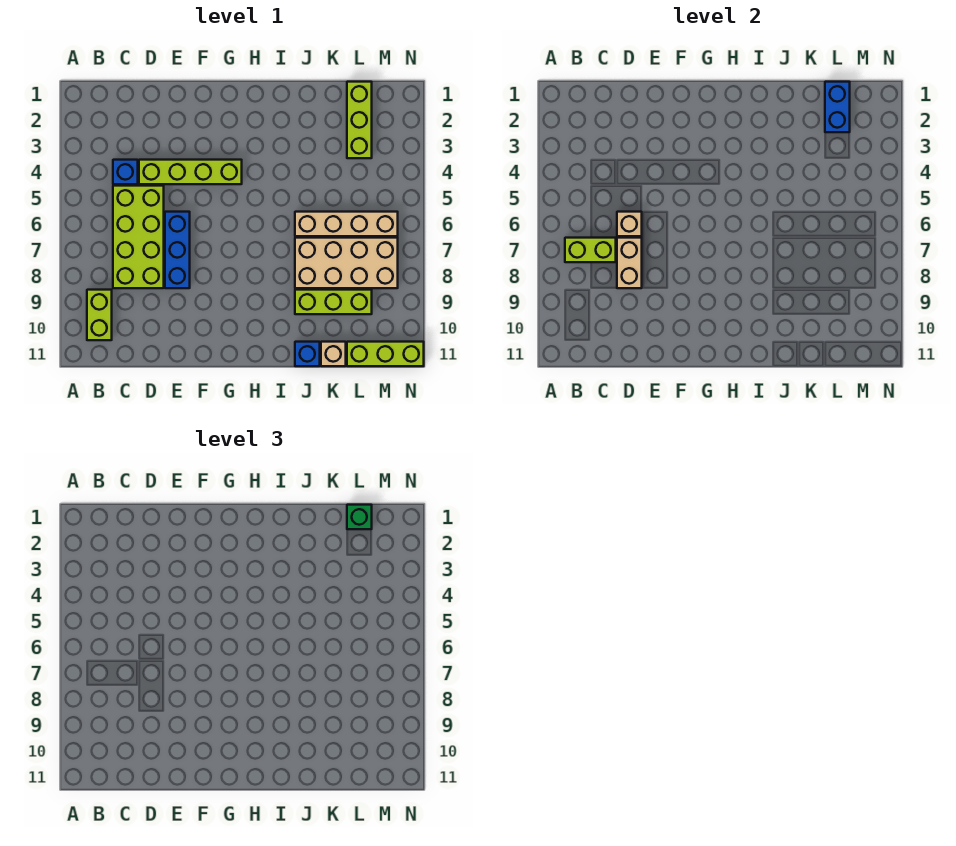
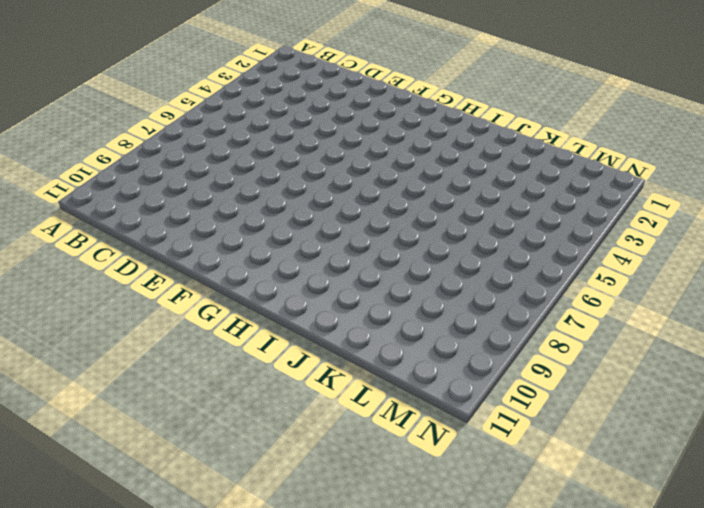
none -> lime 1x2 brick [87,290,112,340]
none -> blue 1x1 brick [113,160,138,184]
none -> lime 2x4 brick [113,186,164,288]

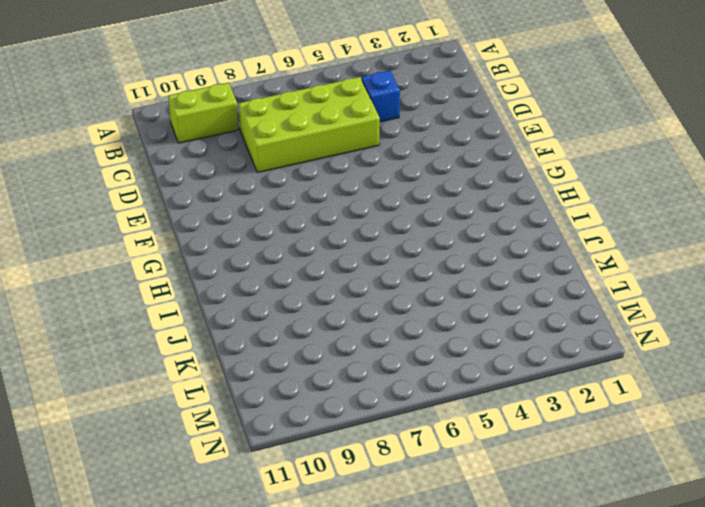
none -> lime 1x4 brick [139,160,242,184]
none -> blue 1x3 brick [165,212,190,288]
none -> tan 1x4 brick [295,212,398,236]

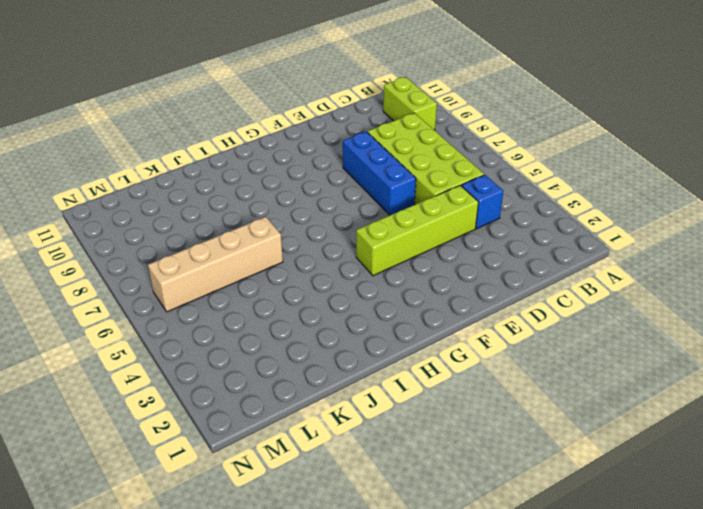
none -> tan 2x4 brick [295,238,398,288]
none -> lime 1x3 brick [295,290,372,314]
none -> blue 1x1 brick [295,342,320,366]

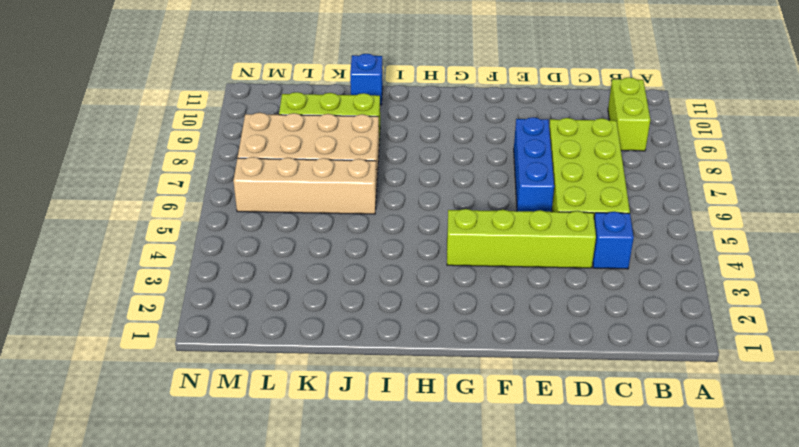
none -> tan 1x1 brick [321,342,346,366]
none -> lime 1x3 brick [347,82,372,158]
none -> lime 1x3 brick [347,342,424,366]

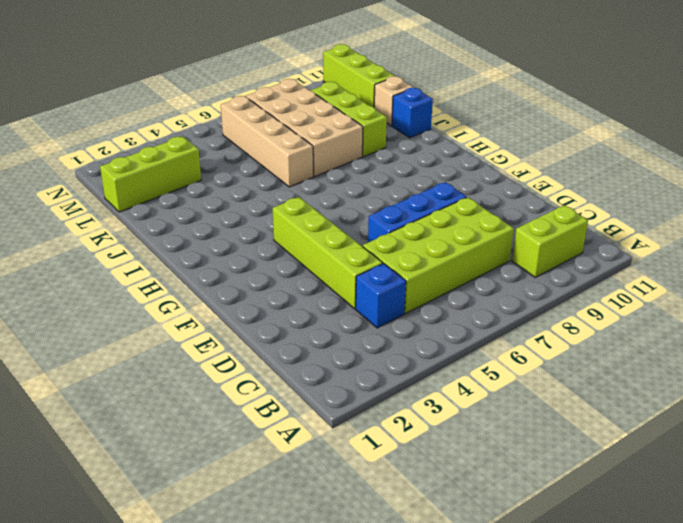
none -> lime 1x2 brick [565,238,616,262]
none -> tan 1x1 brick [617,212,642,236]
none -> tan 1x2 brick [617,238,642,288]

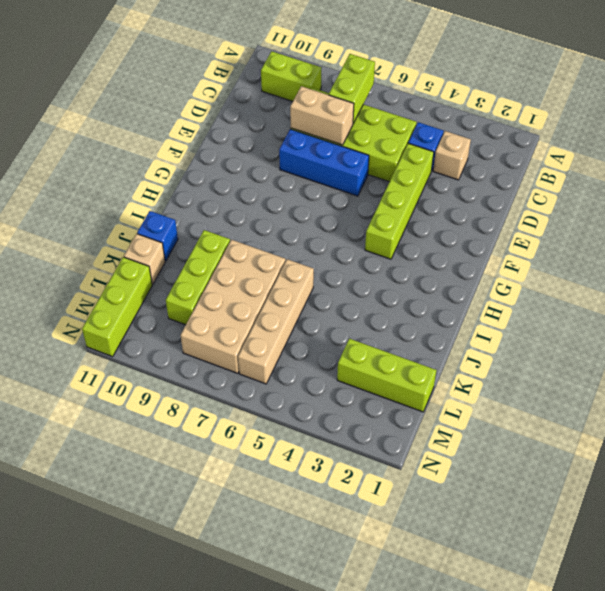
tan 1x1 brick [433,131,471,180] -> tan 1x1 brick moved to [617,212,642,236]
none -> blue 1x2 brick [825,82,850,132]
none -> green 1x1 brick [347,505,372,529]

